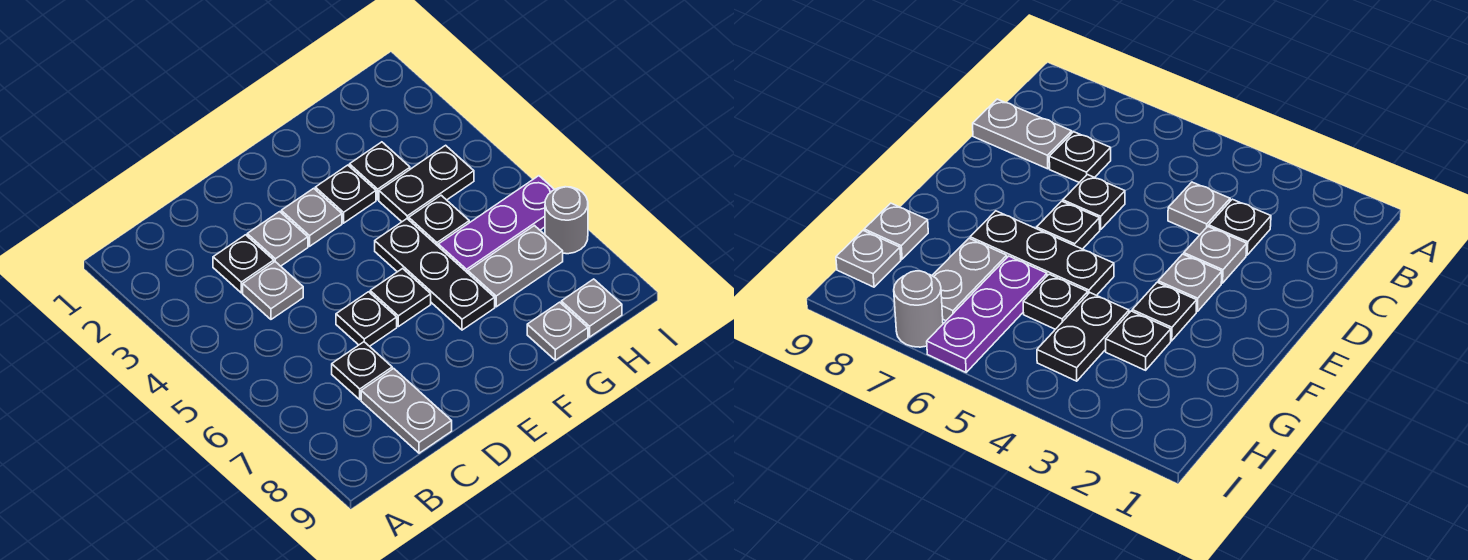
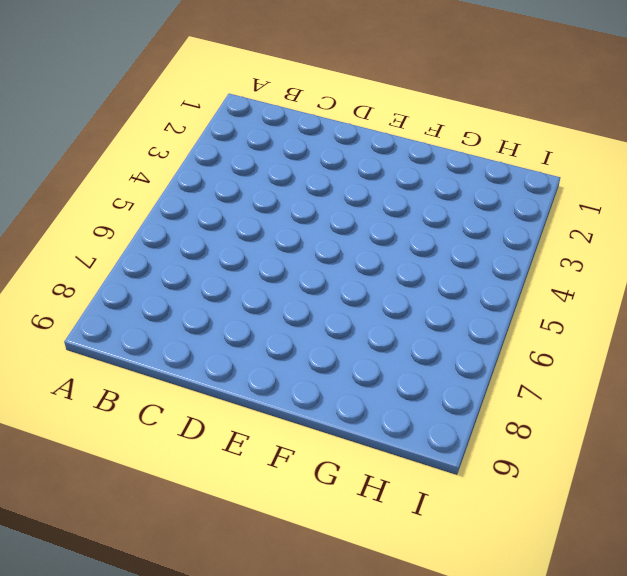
none -> black 1x1 plate [213,235,274,293]
none -> grey 1x1 plate [243,262,303,319]
none -> black 1x1 plate [332,342,392,400]

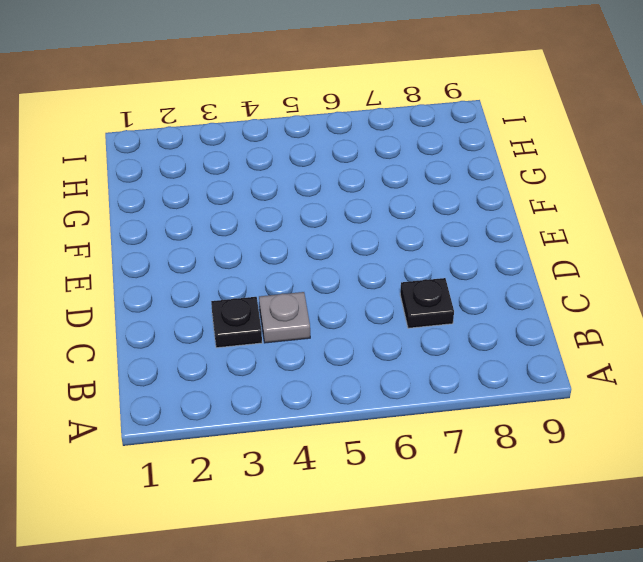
none -> grey 1x2 plate [361,368,452,453]
none -> grey 1x1 plate [247,212,308,266]
none -> black 1x1 plate [336,292,397,346]

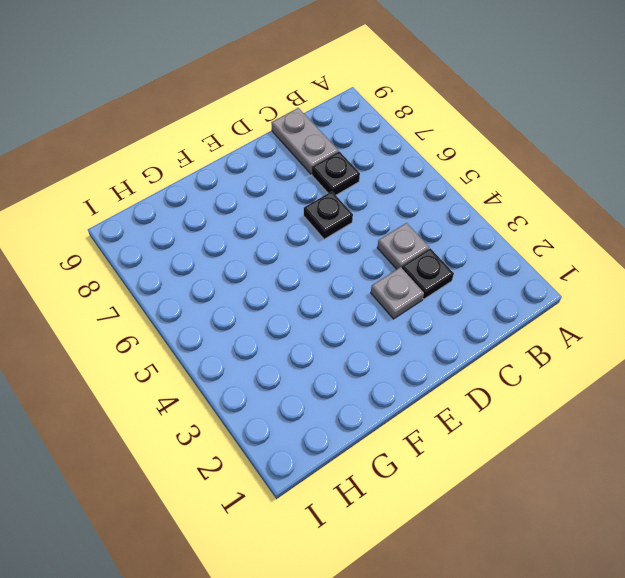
none -> grey 1x1 plate [281,188,342,246]
none -> black 1x1 plate [370,269,431,327]
none -> black 1x1 plate [315,165,376,223]

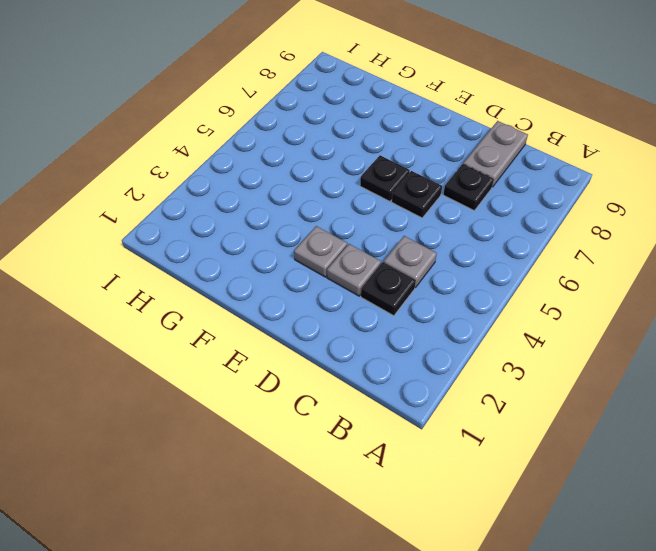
none -> black 1x1 plate [315,165,376,223]
none -> black 1x3 plate [375,219,495,330]
none -> black 1x1 plate [349,142,410,200]

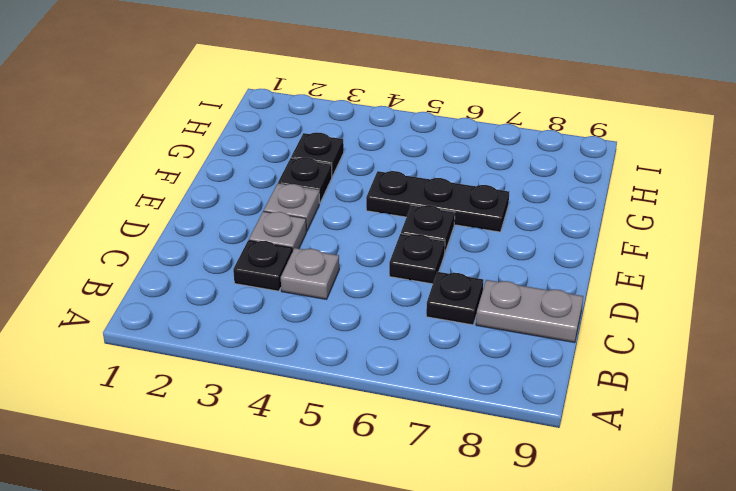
none -> black 1x2 plate [379,145,474,222]
none -> black 1x1 plate [409,195,469,246]
none -> purple 1x3 plate [438,176,554,273]

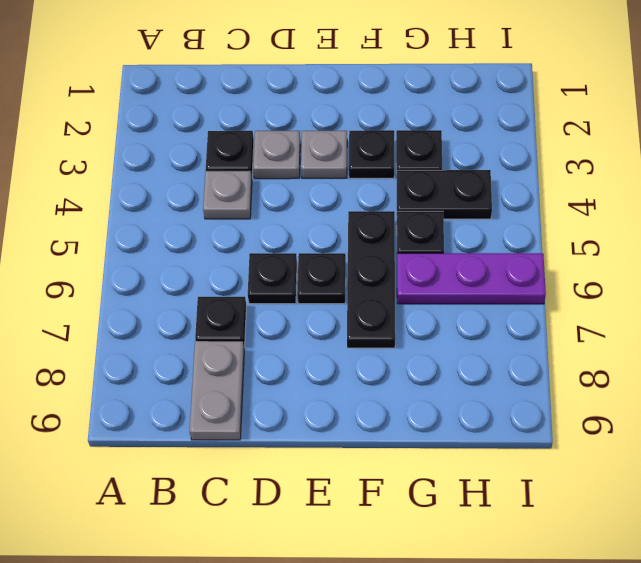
none -> grey 1x2 plate [468,226,563,307]
none -> grey 1x1 plate [527,302,588,360]
none -> grey 1x1 plate [561,279,622,337]

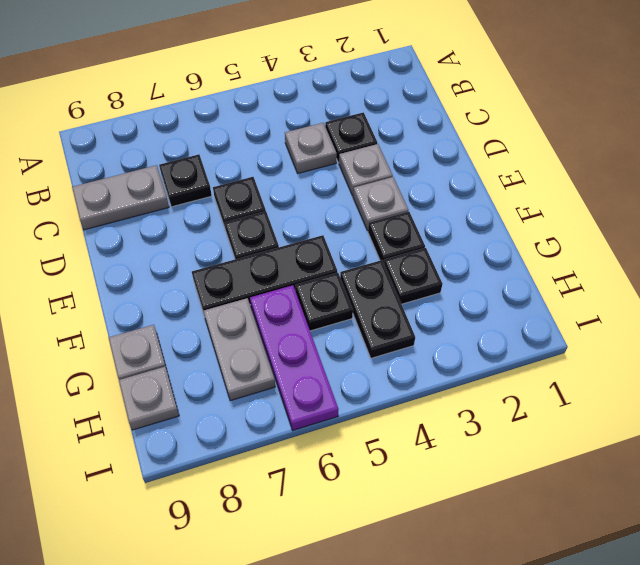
none -> grey 1x1 round brick [545,187,588,254]

